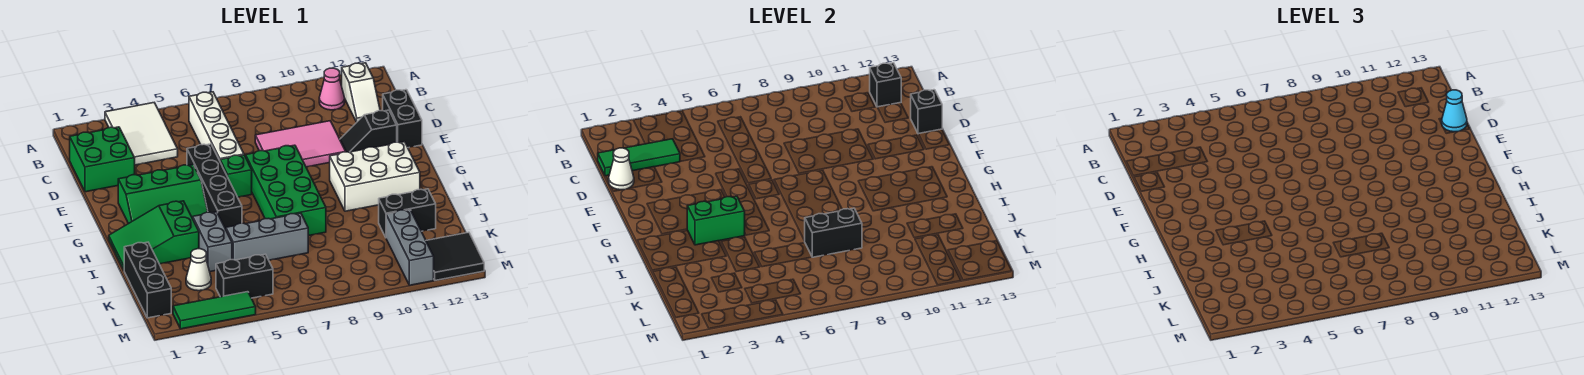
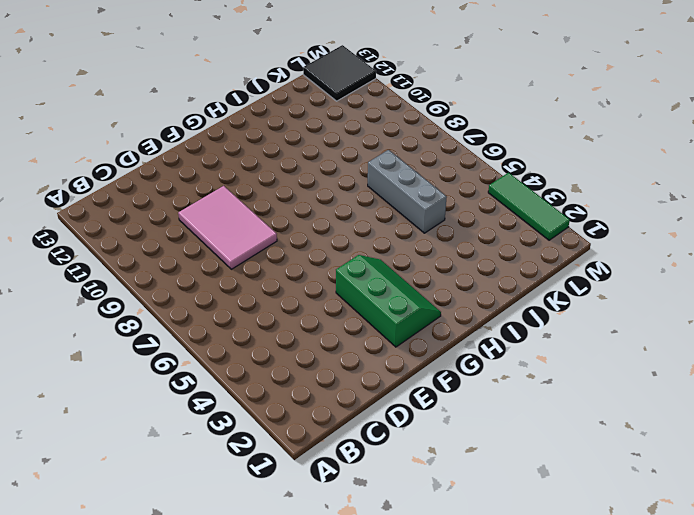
none -> white 2x3 tile [105,103,178,165]
none -> white 1x4 brick [189,92,244,160]
none -> pink 1x1 cone [319,68,345,110]
none -> white 1x2 slope [342,63,380,122]

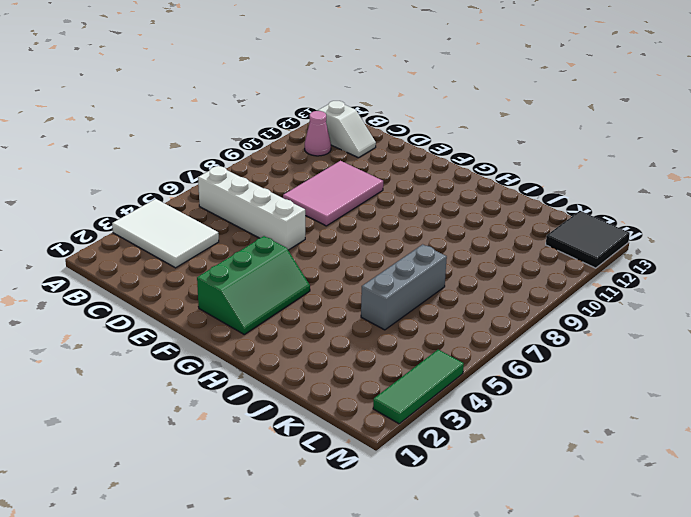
none -> green 2x2 brick [70,127,135,192]
none -> black 1x2 brick [383,90,422,148]
none -> black 1x4 brick [187,144,242,229]
none -> black 1x2 slope [340,110,397,152]

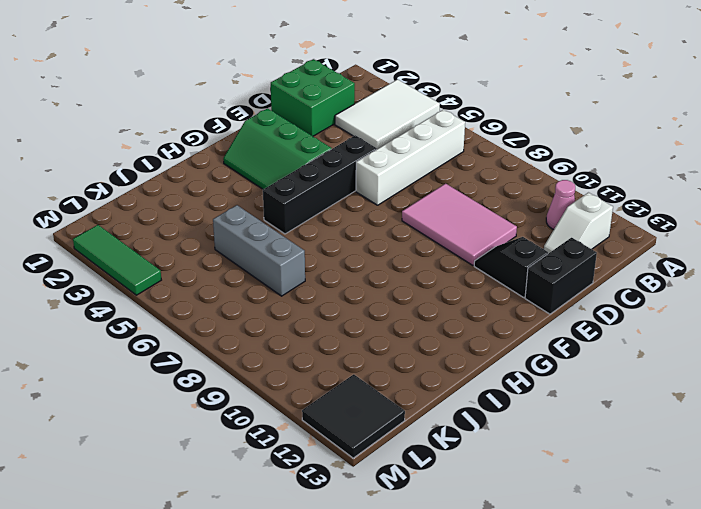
none -> green 1x1 brick [220,155,252,197]
none -> green 2x4 brick [246,145,326,236]
none -> white 2x3 brick [330,142,420,211]
none -> green 2x3 slope [109,201,199,270]

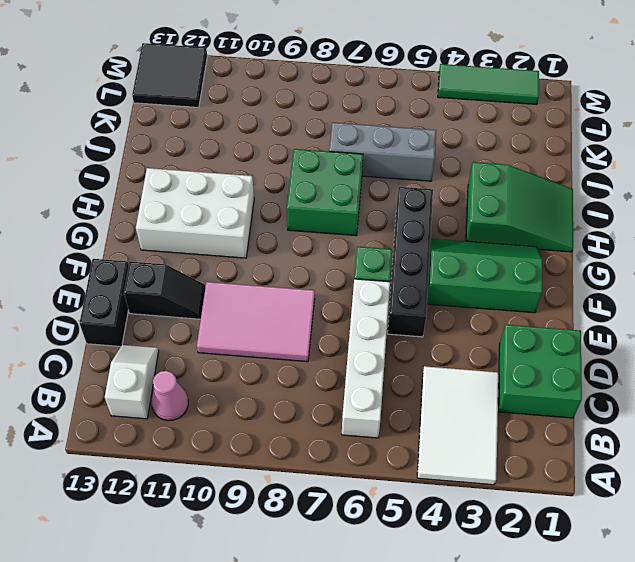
green 2x2 brick [287,149,363,236] -> green 2x4 brick [246,145,326,236]
none -> grey 1x2 brick [193,212,232,272]
none -> black 1x3 brick [124,242,171,318]
none -> black 1x2 brick [379,189,436,237]
none -> white 1x1 cone [186,249,211,291]

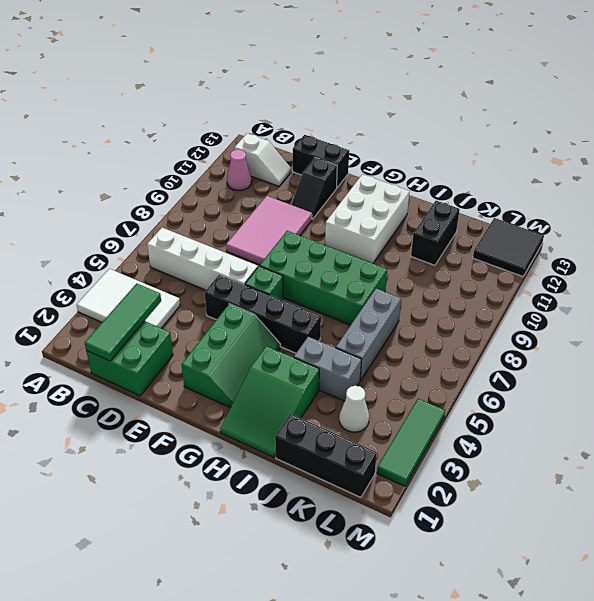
none -> grey 1x3 brick [386,210,434,285]
none -> black 1x2 brick [216,254,273,298]
none -> black 1x1 brick [870,63,901,107]
none -> white 1x1 cone [609,148,634,190]

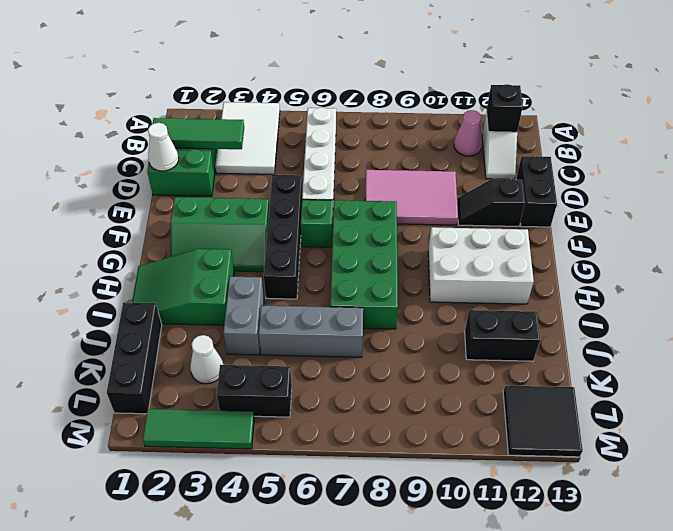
none -> grey 1x3 brick [386,210,434,285]
none -> black 1x1 brick [911,90,942,134]
none -> green 1x2 brick [687,196,745,245]
none -> black 1x2 brick [804,208,862,257]

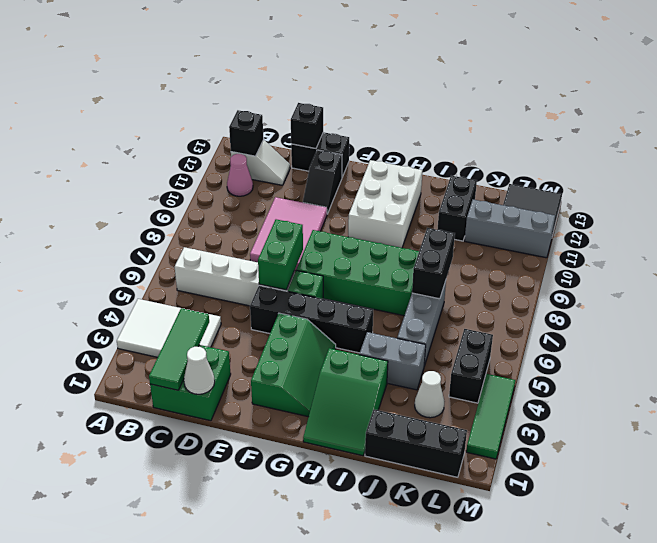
green 1x2 brick [258,219,303,290] -> green 1x2 brick moved to [687,196,745,245]
none -> cyan 1x1 cone [1441,90,1467,132]

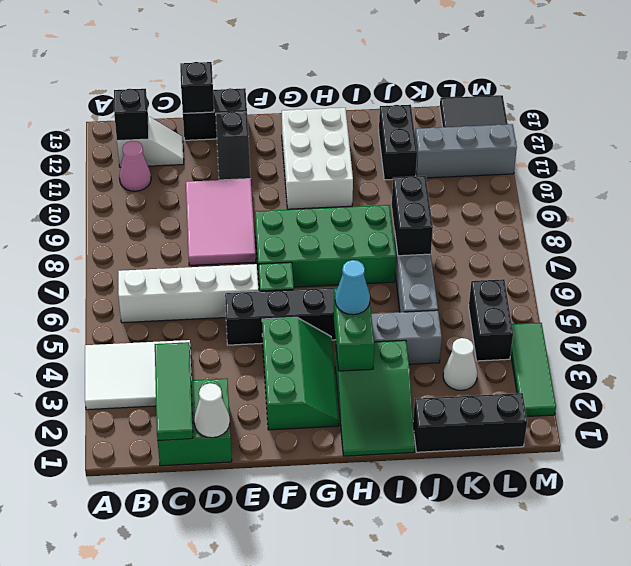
cyan 1x1 cone [335,260,370,315] -> cyan 1x1 cone moved to [1441,90,1467,132]

